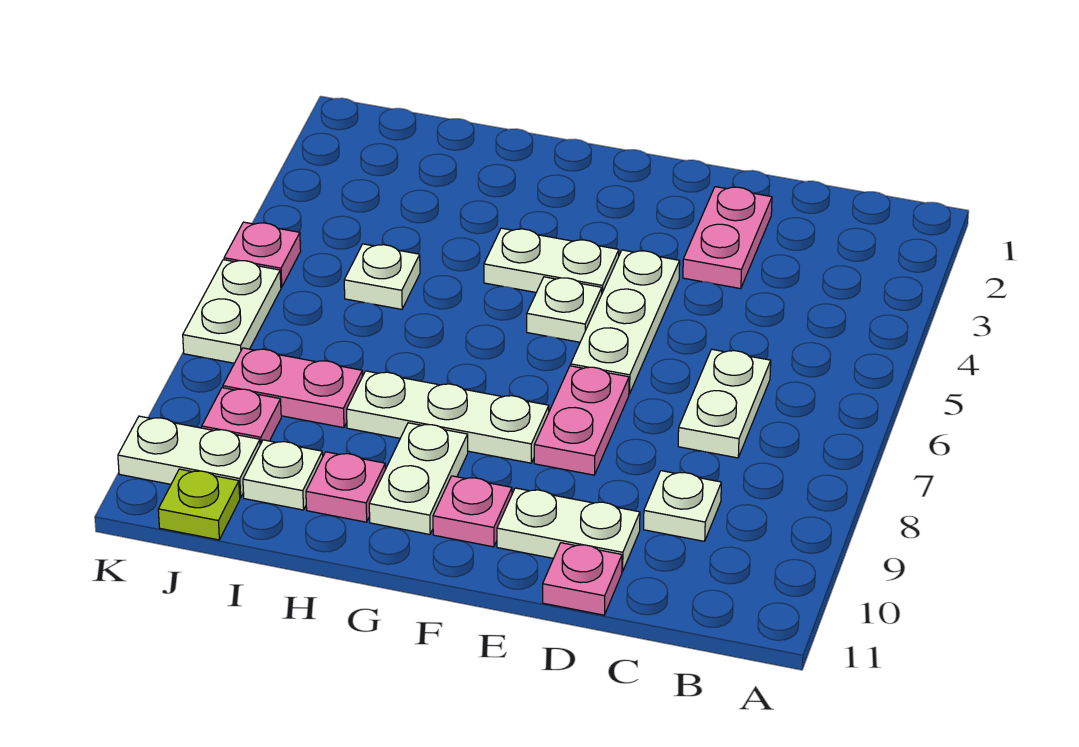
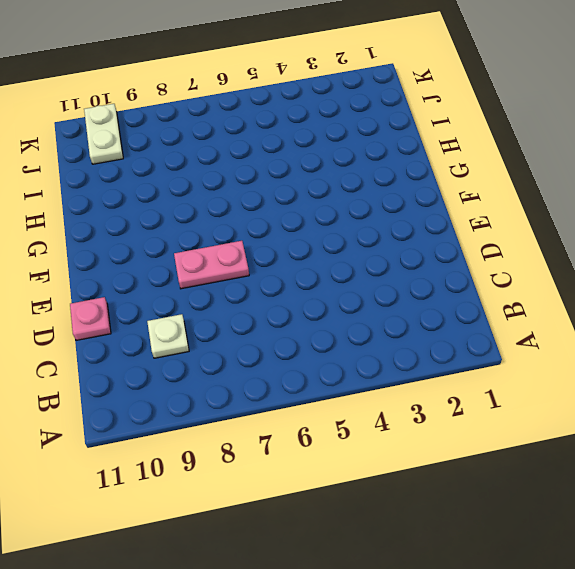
none -> white 1x2 plate [678,349,771,458]
none -> pink 1x2 plate [683,187,772,289]
none -> white 1x2 plate [497,488,640,572]

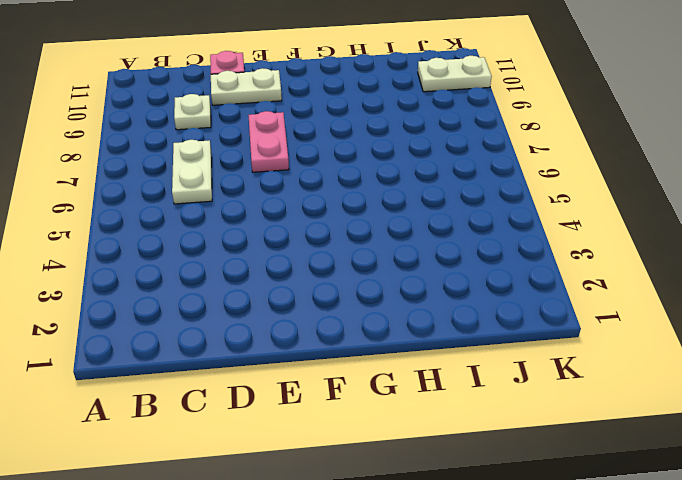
none -> pink 1x2 plate [683,187,772,289]
none -> white 1x3 plate [571,250,680,394]
none -> white 1x2 plate [484,228,619,293]

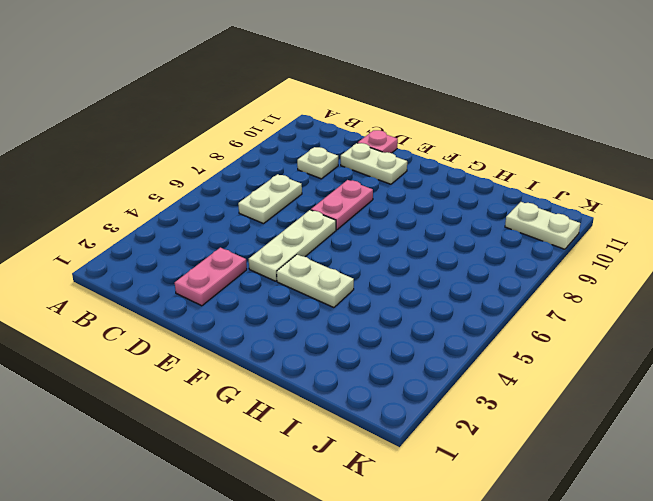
none -> white 1x1 plate [527,277,602,342]
none -> white 1x3 plate [347,371,549,463]
none -> pink 1x1 plate [433,476,512,547]

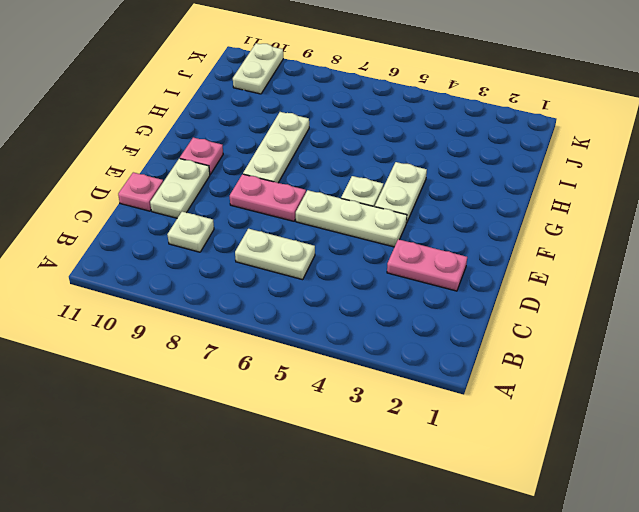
none -> white 1x2 plate [369,423,468,534]
none -> pink 1x1 plate [306,452,385,522]
none -> white 1x1 plate [344,244,420,309]

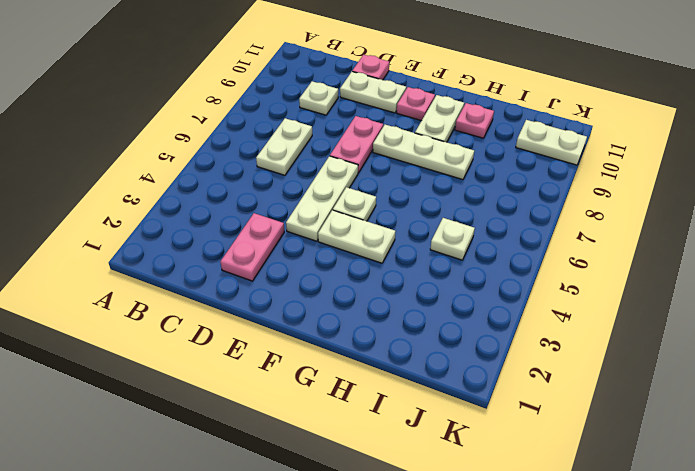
none -> pink 1x2 plate [223,348,363,428]
none -> white 1x1 plate [243,440,323,510]
none -> pink 1x1 plate [202,388,281,445]

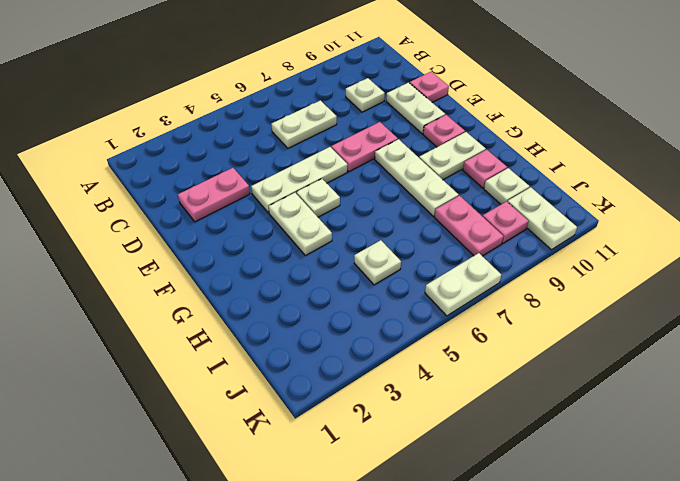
none -> lime 1x1 plate [158,469,240,540]
none -> pink 1x1 plate [224,222,301,287]

